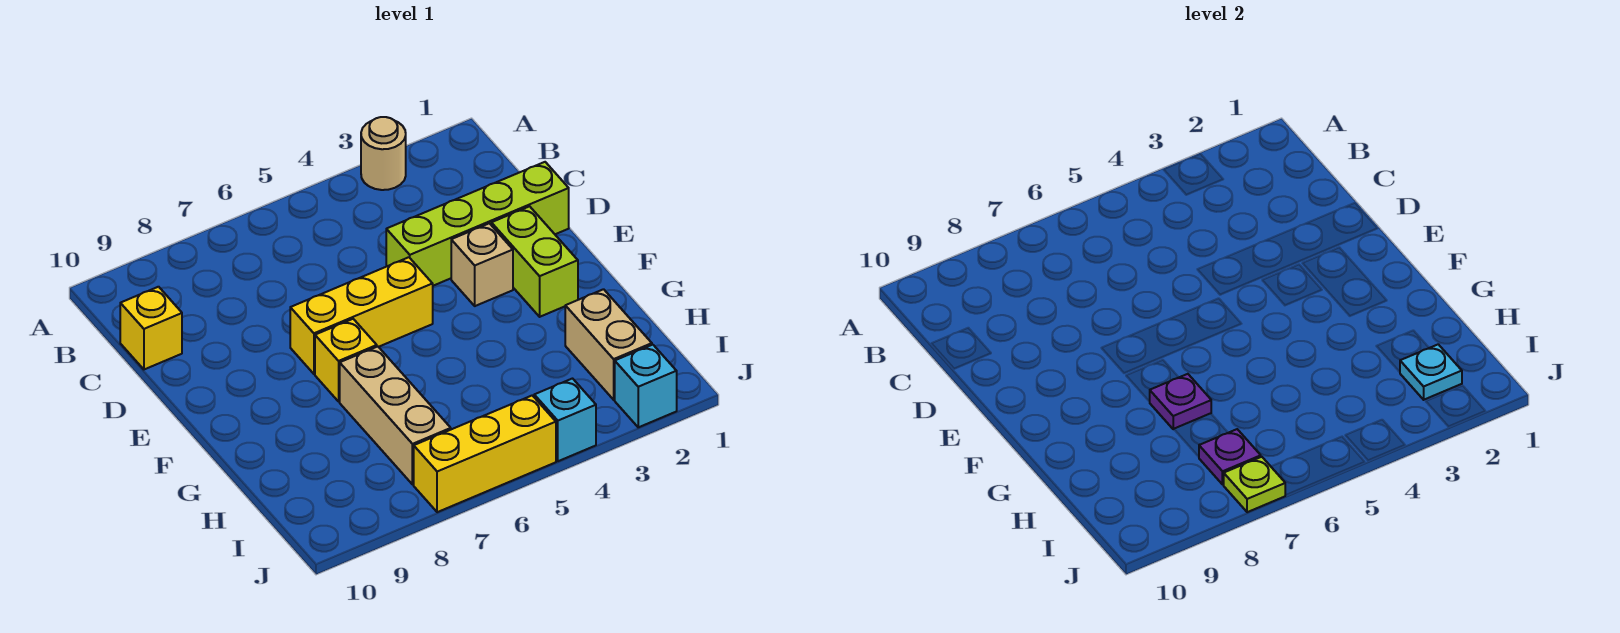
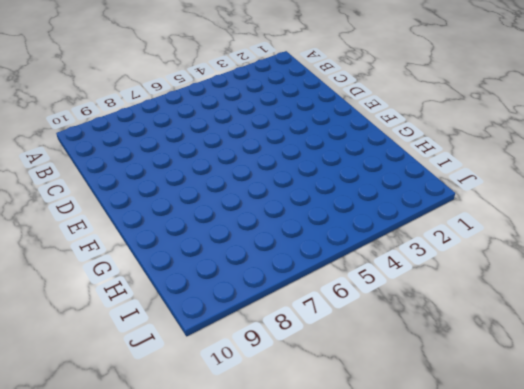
none -> tan 1x1 round brick [361,117,406,190]
none -> yellow 1x1 brick [120,287,182,369]
none -> lime 1x4 brick [386,162,569,286]

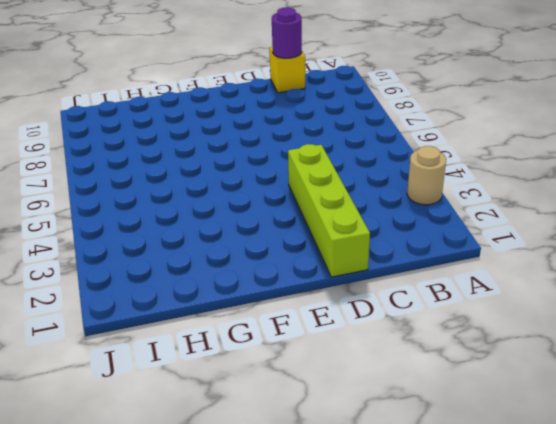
purple 1x1 round brick [272,7,302,58] -> none
none -> lime 1x2 brick [491,206,578,317]
none -> tan 1x1 brick [451,223,513,306]
none -> yellow 1x3 brick [290,257,433,374]

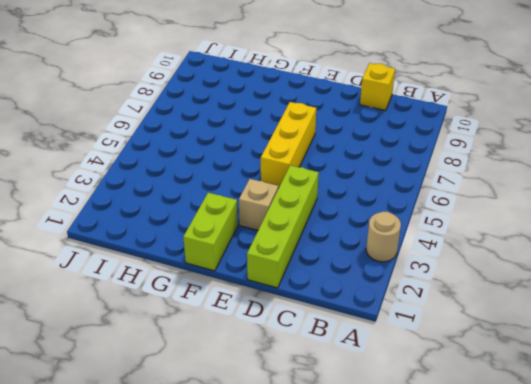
lime 1x2 brick [183,193,238,271] -> lime 1x2 brick turned to [491,206,578,317]
none -> yellow 1x1 brick [315,319,377,401]
none -> tan 1x3 brick [340,346,451,485]
none -> tan 1x2 brick [565,289,652,400]

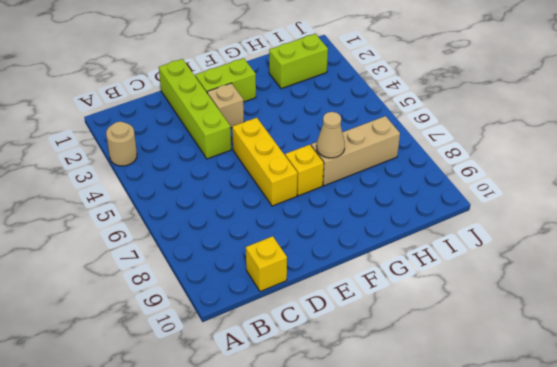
tan 1x1 cone [317,112,345,158] -> purple 1x1 plate [1149,374,1211,429]
lime 1x2 brick [269,34,328,89] -> tan 1x2 brick [565,289,652,400]
none -> cyan 1x1 brick [615,345,677,427]
none -> cyan 1x1 brick [534,379,596,461]
none -> yellow 1x3 brick [414,395,556,512]

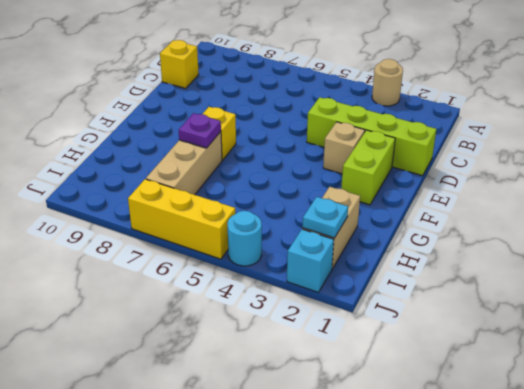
cyan 1x1 round brick [228,211,262,266] -> cyan 1x1 brick [534,379,596,461]
none -> yellow 1x3 brick [290,257,433,374]
none -> purple 1x1 plate [1199,429,1261,485]
none -> lime 1x1 plate [1224,457,1285,512]

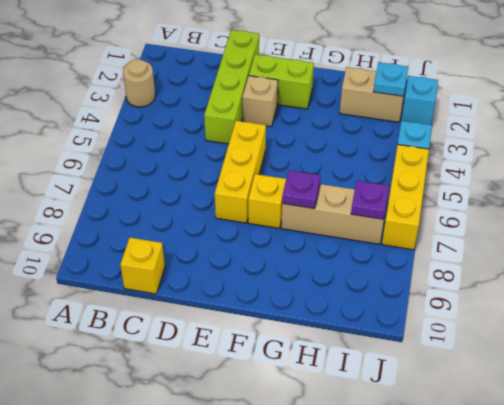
none -> lime 1x1 plate [1224,457,1285,512]

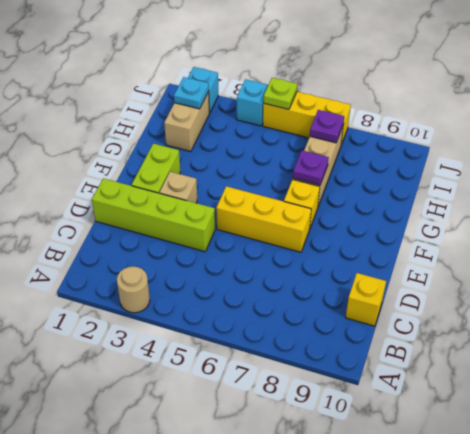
lime 1x1 plate [264,78,297,109] -> lime 1x1 plate moved to [1224,457,1285,512]

